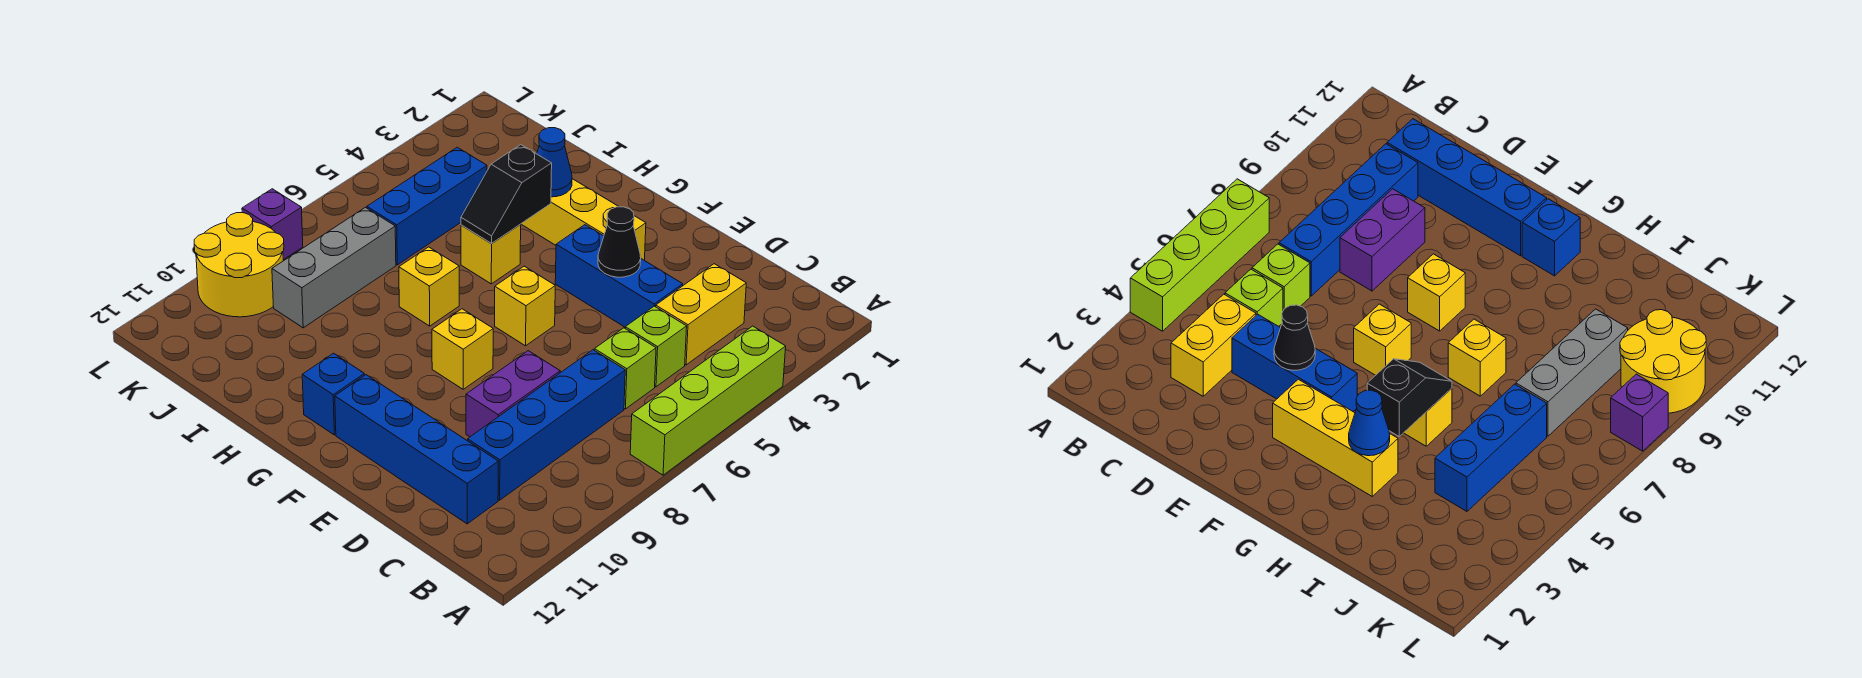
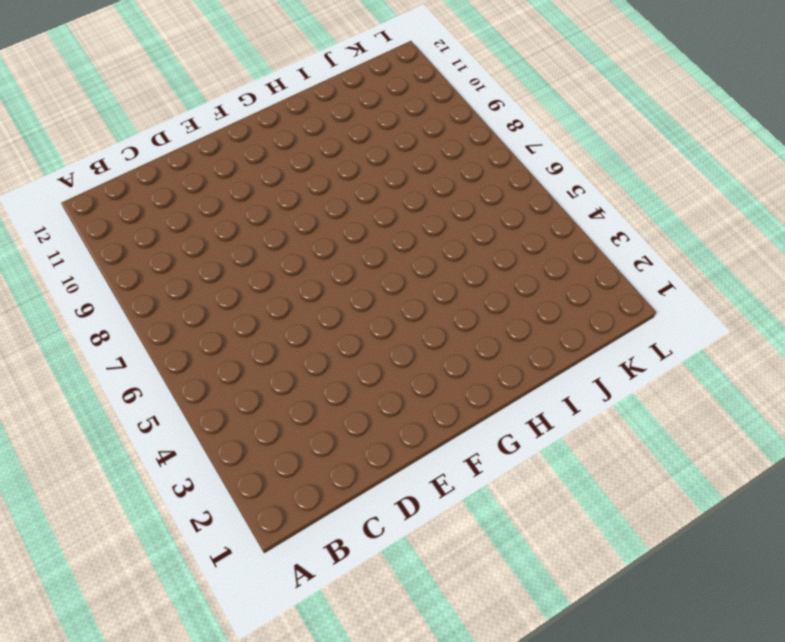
none -> lime 1x4 brick [630,326,786,475]
none -> yellow 1x2 brick [656,264,746,365]
none -> lime 1x1 brick [625,306,687,387]

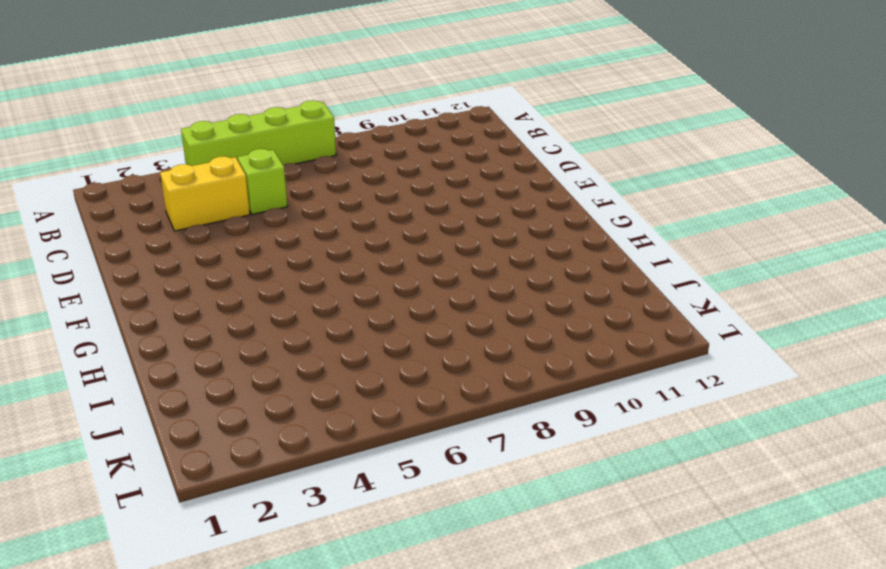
none -> lime 1x1 brick [594,328,656,409]
none -> blue 1x4 brick [468,350,625,500]
none -> blue 1x4 brick [335,375,498,524]

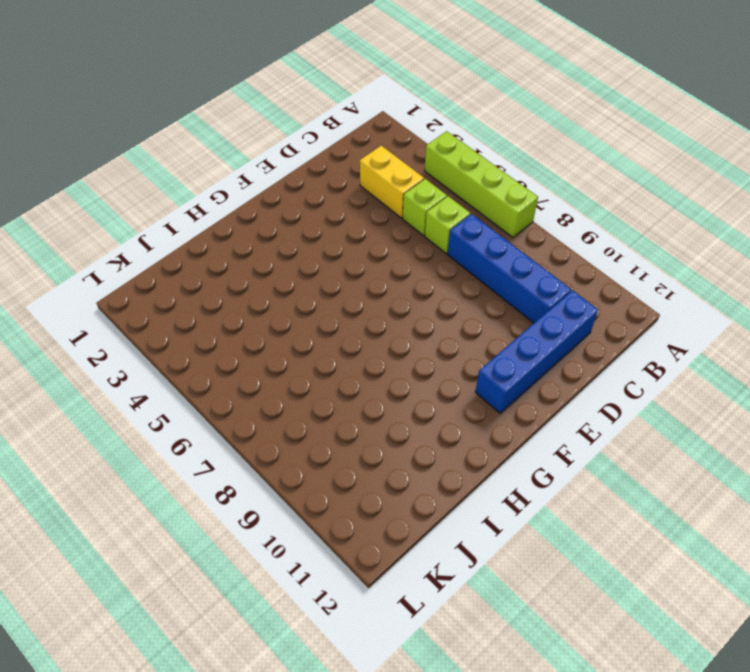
none -> blue 1x3 brick [555,225,683,327]
none -> purple 1x2 brick [466,351,560,437]
none -> yellow 1x3 brick [521,179,646,260]

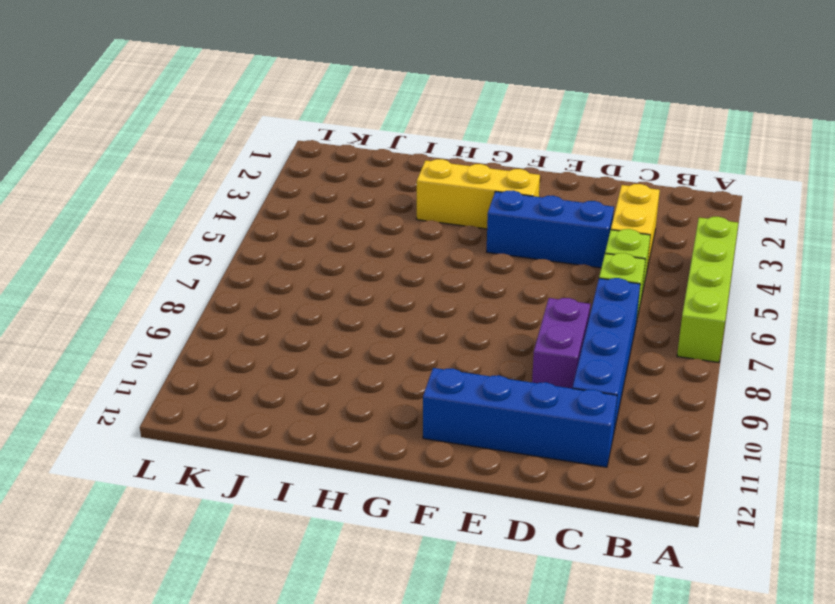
none -> yellow 1x1 brick [495,266,555,346]
none -> yellow 1x1 brick [432,309,493,389]
none -> blue 1x1 brick [302,353,364,435]

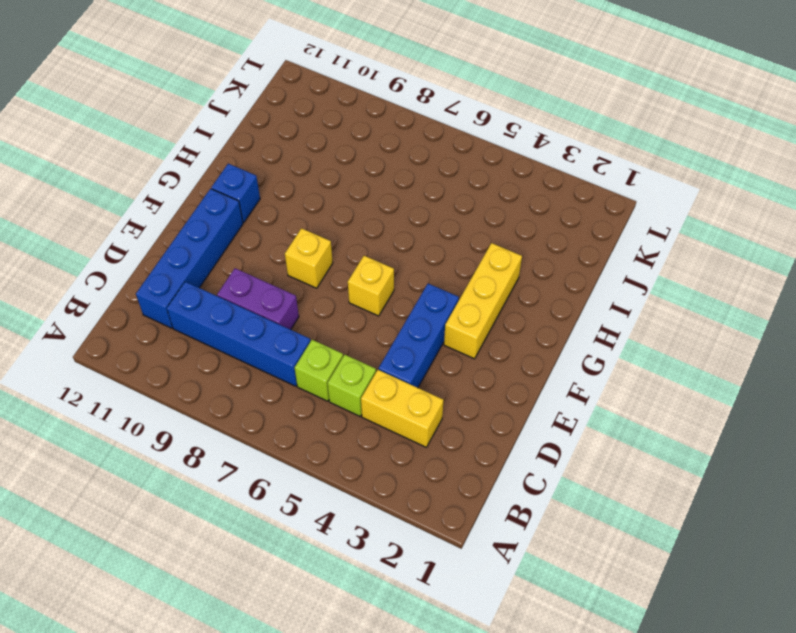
none -> lime 1x4 brick [630,326,786,475]
none -> yellow 1x1 brick [461,225,521,284]
none -> yellow 1x1 brick [399,247,459,326]

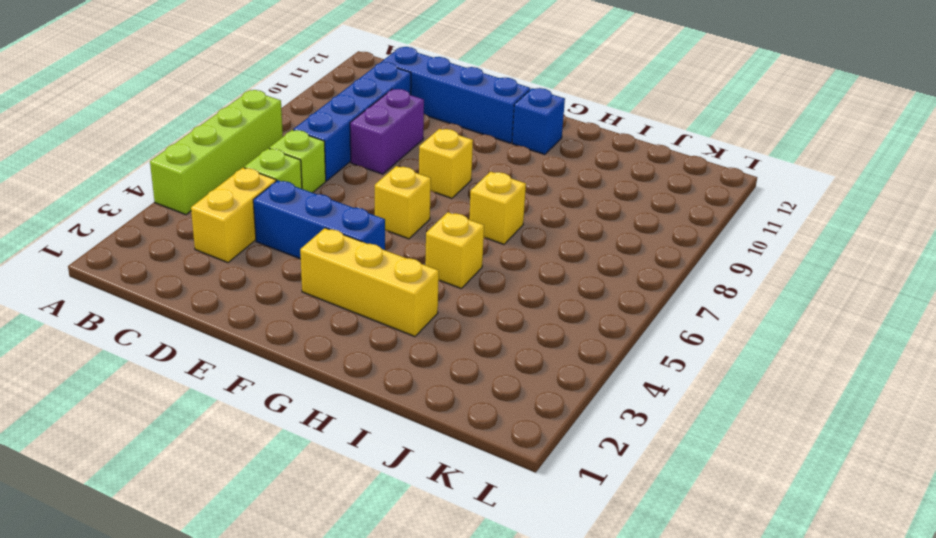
none -> blue 1x3 brick [367,147,487,265]
none -> grey 1x3 brick [272,207,396,328]
none -> yellow 2x2 round brick [194,213,284,317]

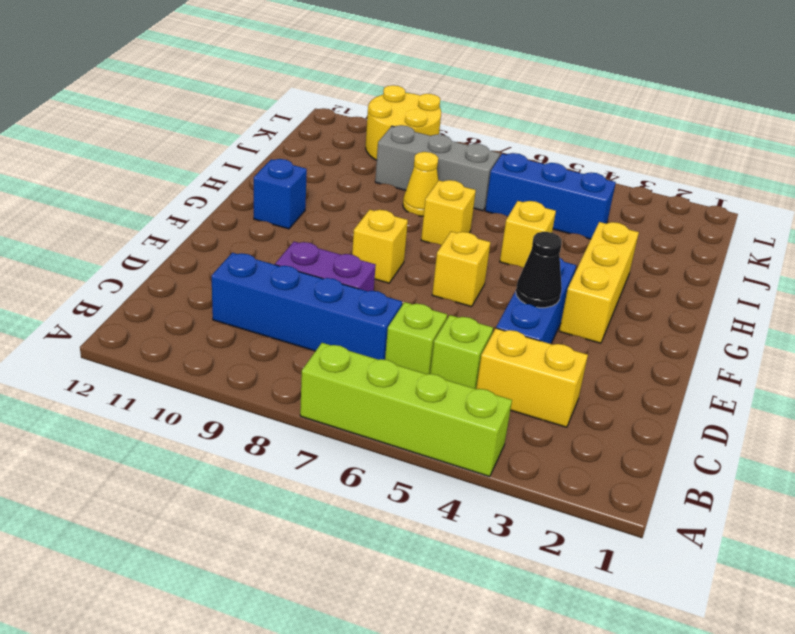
yellow 1x1 cone [403,152,438,216] -> none
none -> blue 1x4 brick [335,375,498,524]
none -> purple 1x1 brick [242,189,303,260]
none -> blue 1x1 cone [537,128,572,197]

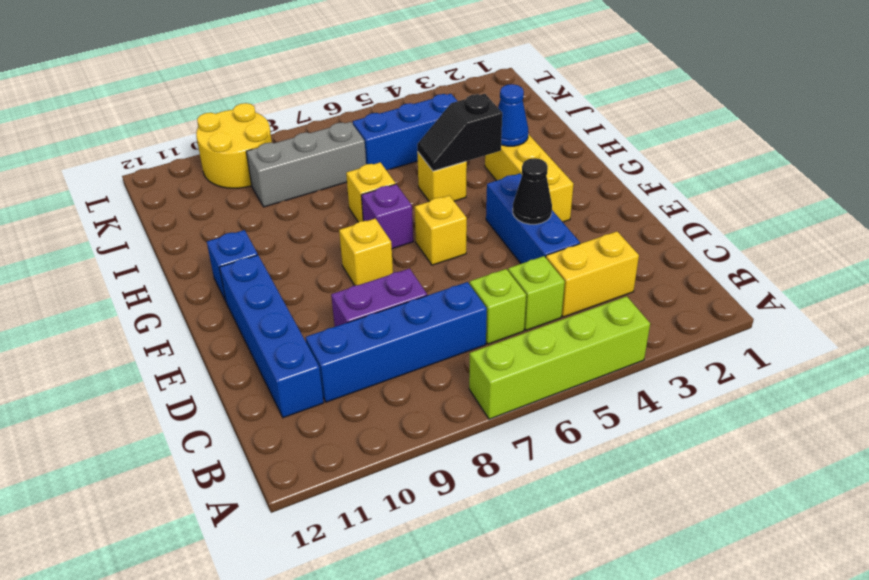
purple 1x1 brick [361,184,413,249] -> purple 1x1 brick moved to [242,189,303,260]

